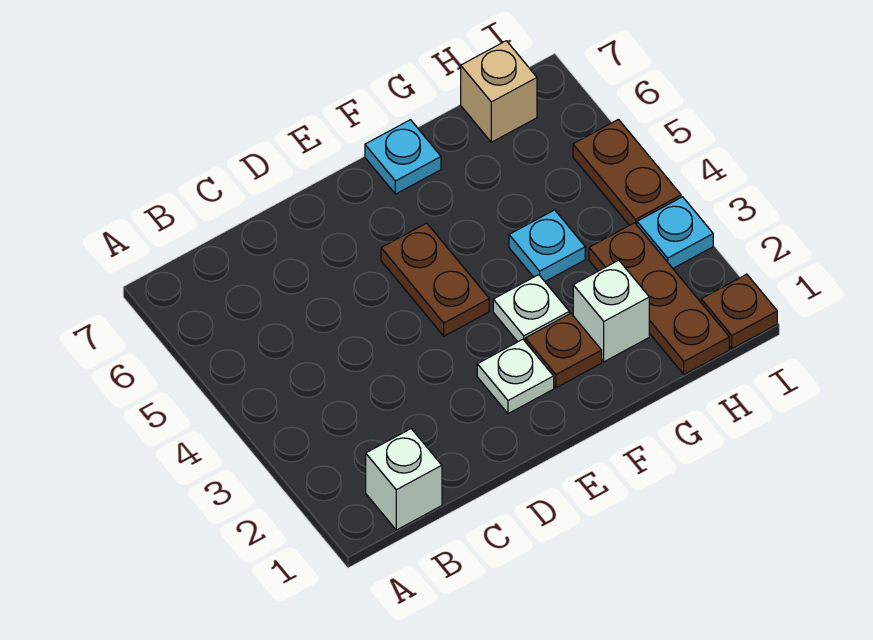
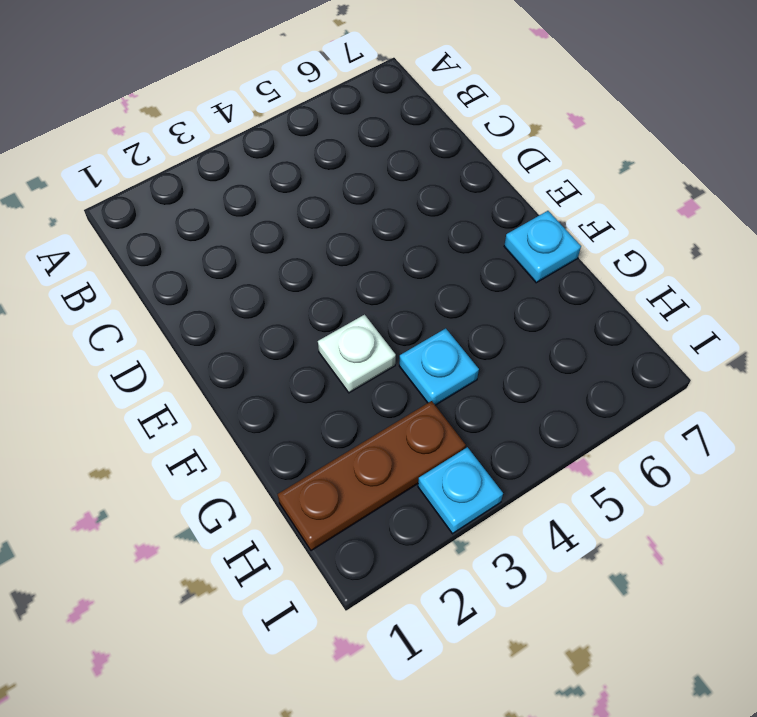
none -> white 1x1 brick [366,429,442,530]
none -> white 1x1 plate [477,339,554,414]
none -> brown 1x2 plate [381,223,489,336]

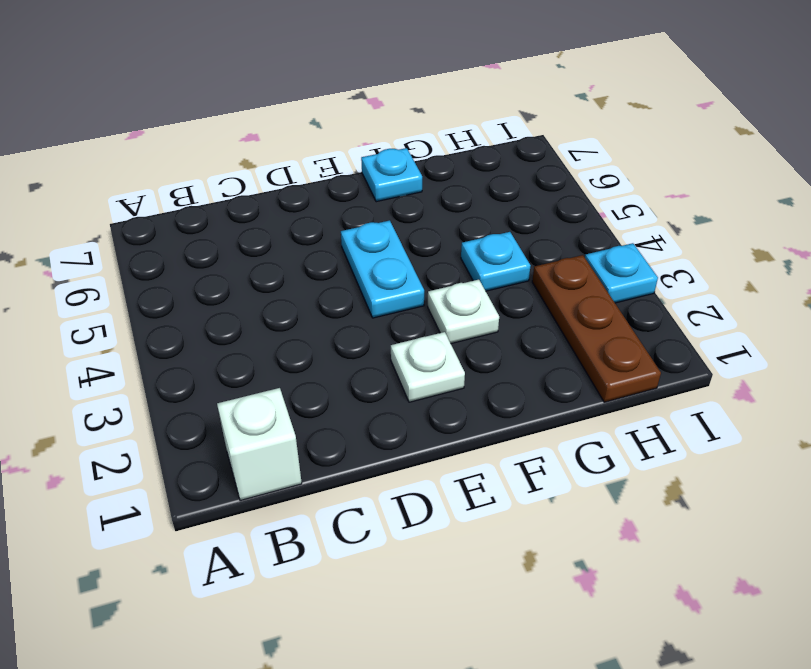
cyan 1x2 plate [341,220,424,318] -> brown 1x2 plate [381,223,489,336]
none -> brown 1x1 plate [525,313,602,388]
none -> white 1x1 brick [573,260,649,362]
none -> tan 1x1 brick [461,41,537,142]

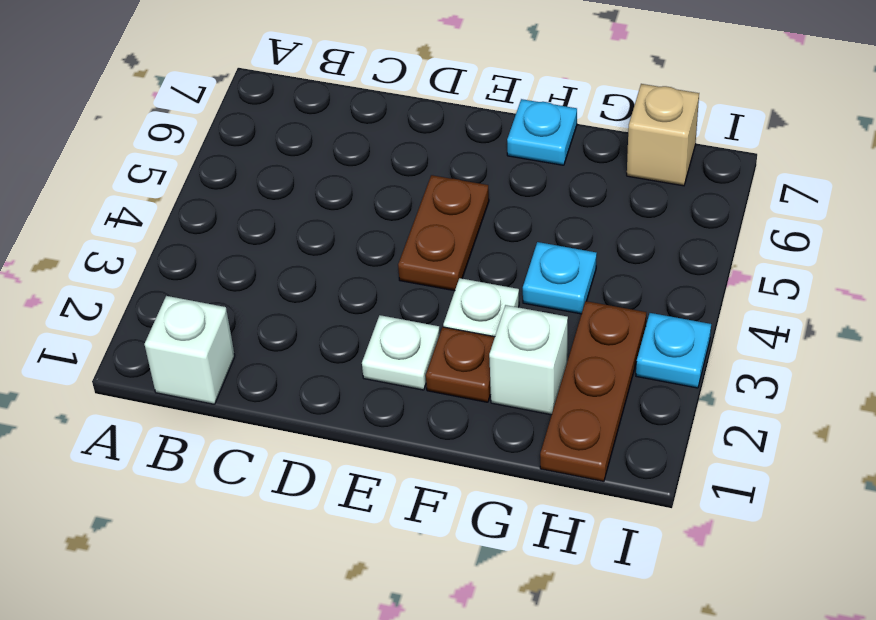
none -> brown 1x1 plate [701,274,777,349]
none -> brown 1x2 plate [573,119,681,225]

